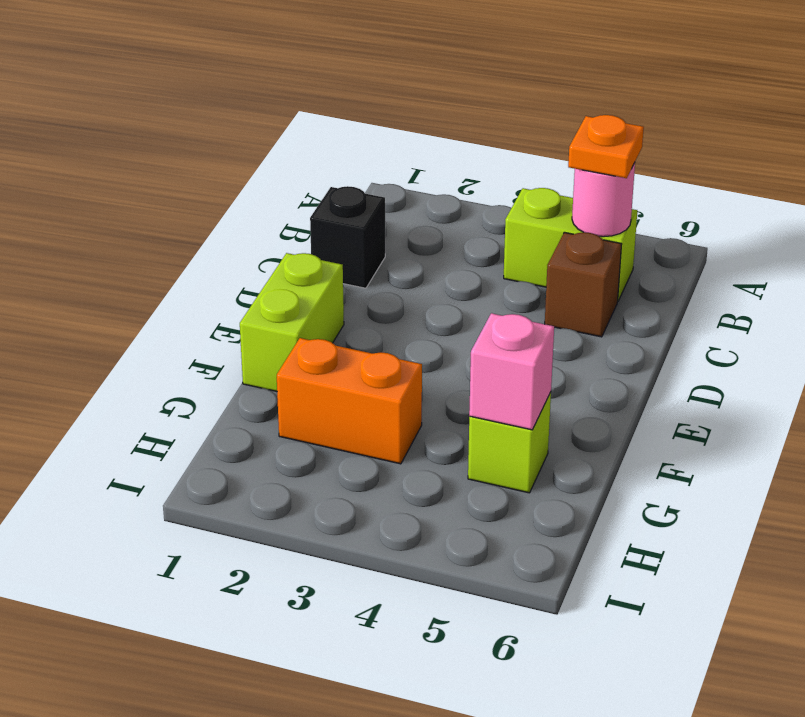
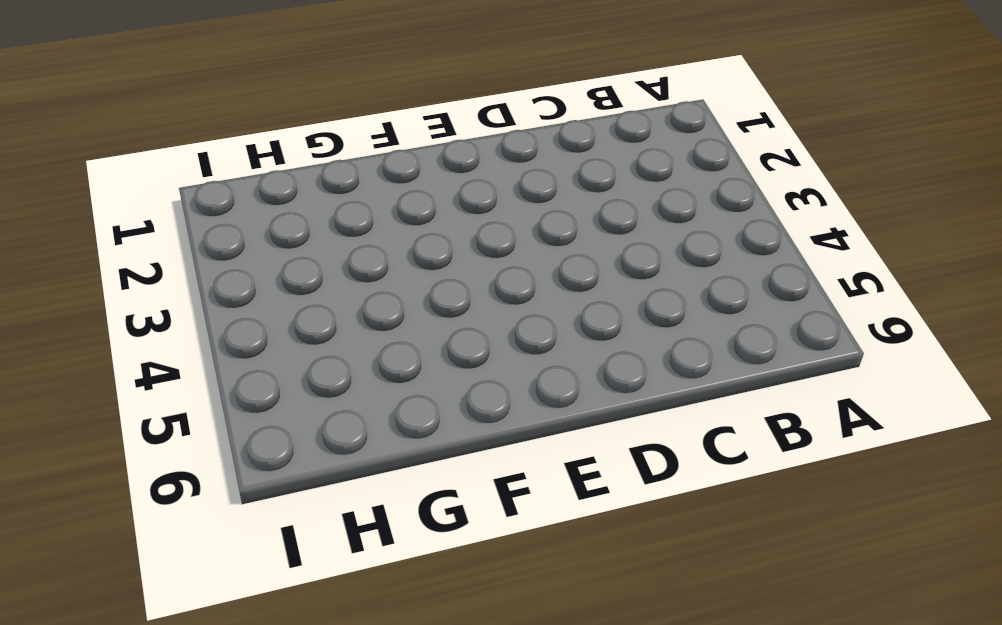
none -> lime 1x2 brick [504,188,637,301]
none -> black 1x1 brick [310,186,385,288]

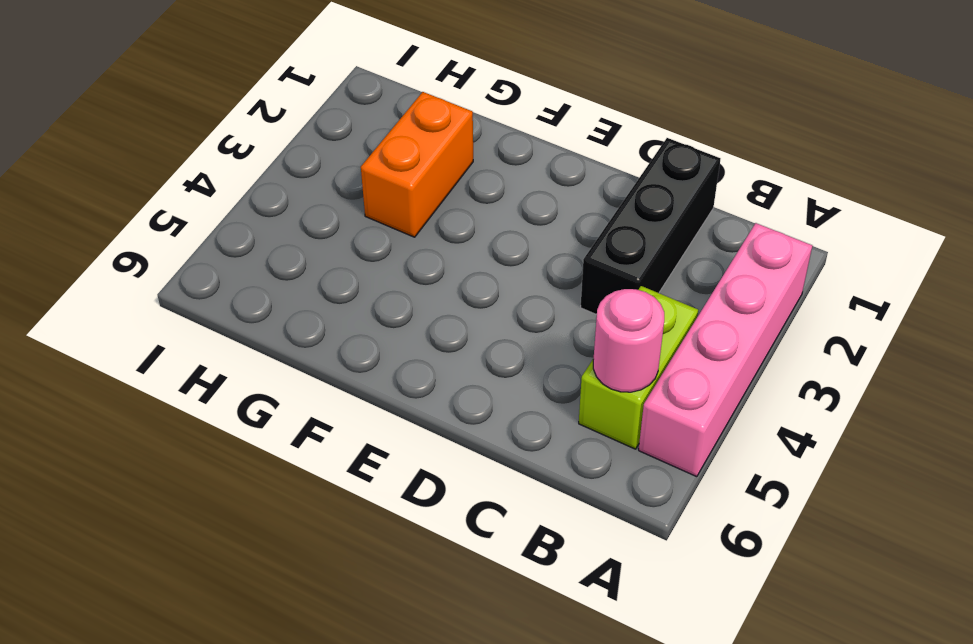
pink 1x4 brick [639,223,812,477] -> none
black 1x3 brick [581,138,721,315] -> black 1x1 brick [310,186,385,288]
none -> brown 1x1 brick [545,232,622,337]
none -> lime 1x2 brick [240,253,344,391]

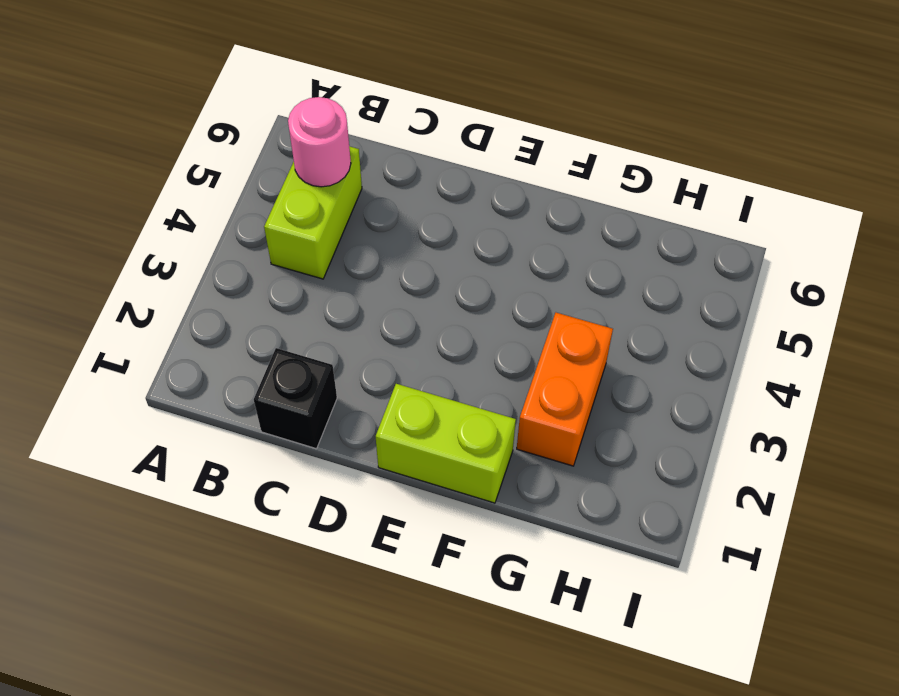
none -> brown 1x1 brick [545,232,622,337]
none -> lime 1x1 brick [468,392,551,493]

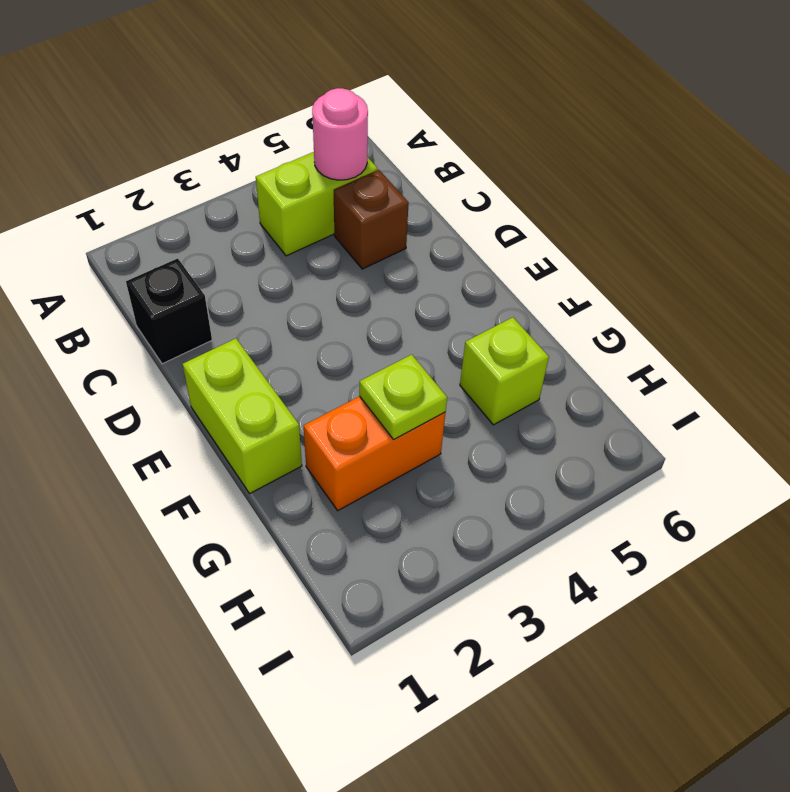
lime 1x1 plate [359,355,447,439] -> none
none -> pink 1x1 brick [469,313,554,430]
none -> orange 1x1 plate [568,115,644,178]

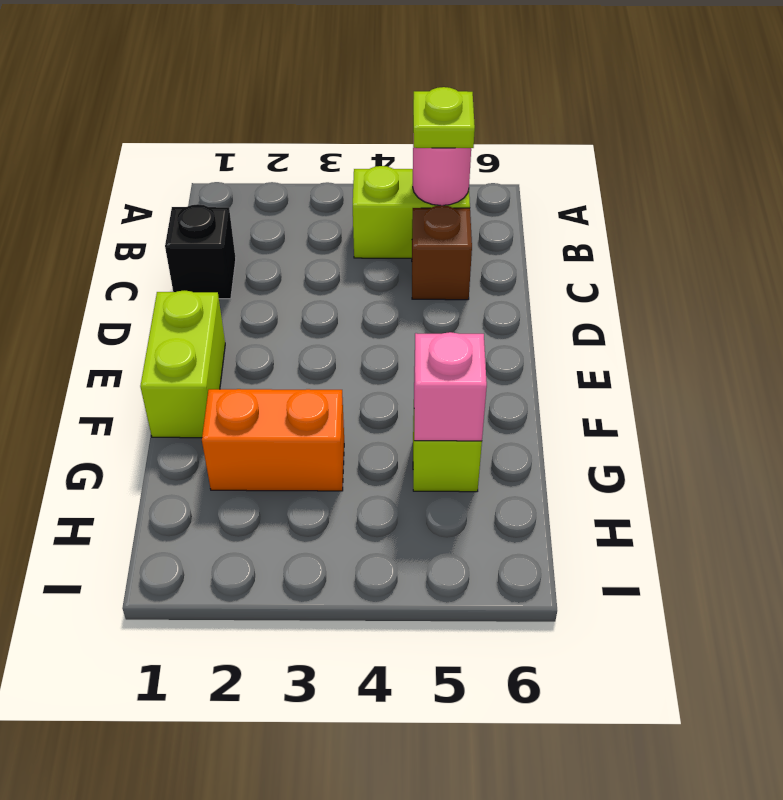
lime 1x1 plate [413,87,475,148] -> orange 1x1 plate [568,115,644,178]

